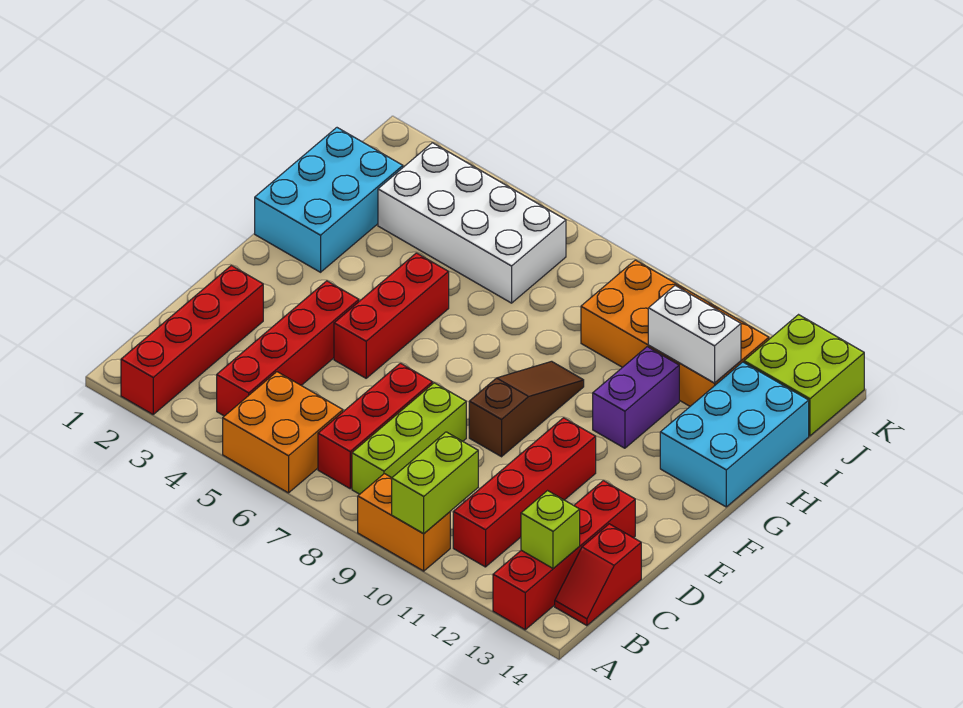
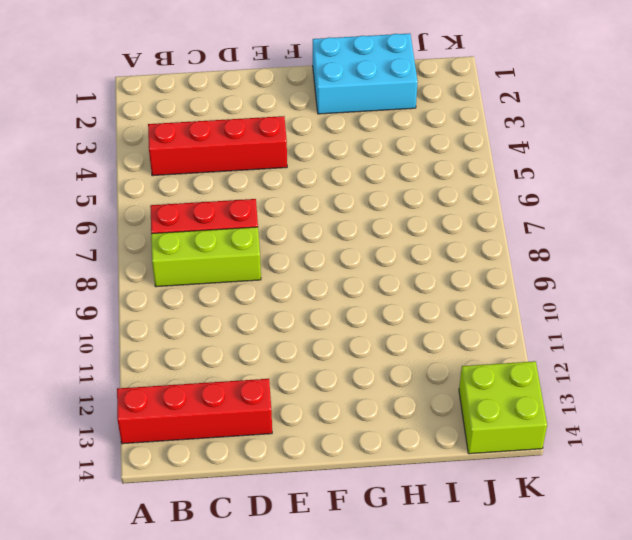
none -> red 1x4 brick [121,266,263,414]
none -> orange 2x2 brick [223,372,343,493]
none -> orange 1x2 brick [358,474,450,571]

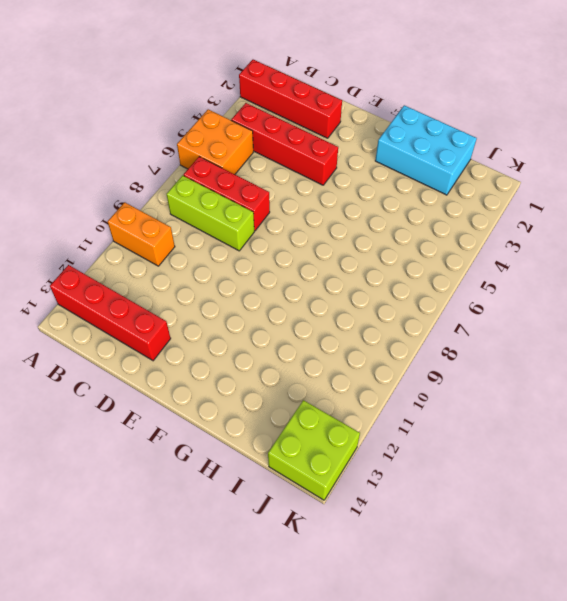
orange 1x2 brick [108,202,175,266] -> orange 1x2 brick turned to [358,474,450,571]
none -> red 1x4 brick [453,418,596,567]
none -> red 1x2 slope [555,524,641,626]
none -> red 1x3 brick [334,253,449,378]

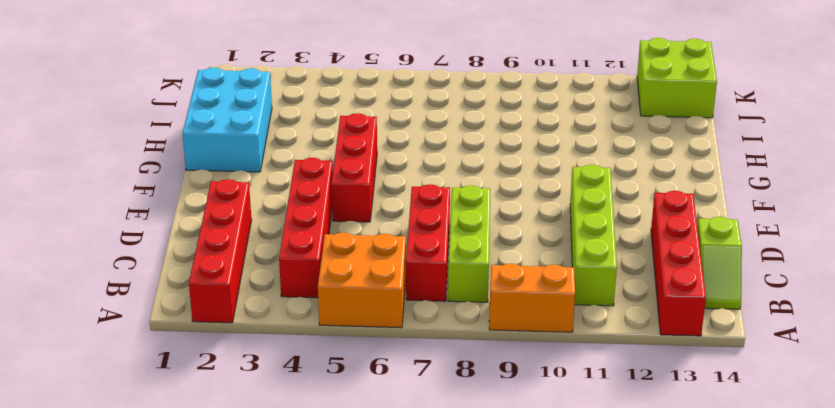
lime 1x4 brick [570,165,617,306] -> red 1x4 brick [453,418,596,567]
lime 1x2 slope [697,217,742,309] -> red 1x2 slope [555,524,641,626]
none -> brown 1x3 slope [469,361,584,457]
none -> purple 1x2 brick [593,347,679,448]
none -> cyan 2x3 brick [660,362,809,507]

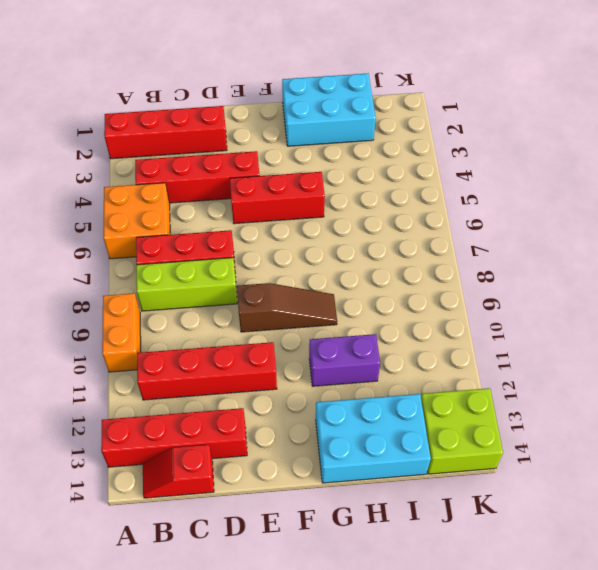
none -> white 2x4 brick [378,143,566,303]
none -> orange 2x4 brick [581,260,769,406]
none -> lime 1x2 brick [392,432,478,534]

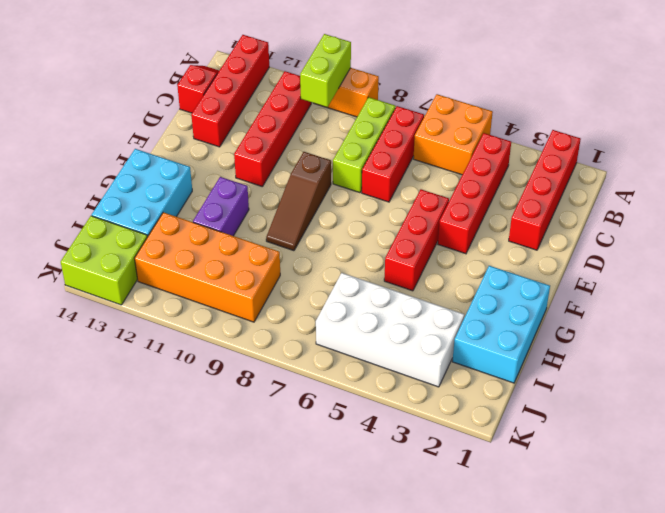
none -> lime 1x1 brick [521,491,580,568]
none -> white 1x2 brick [648,286,741,383]

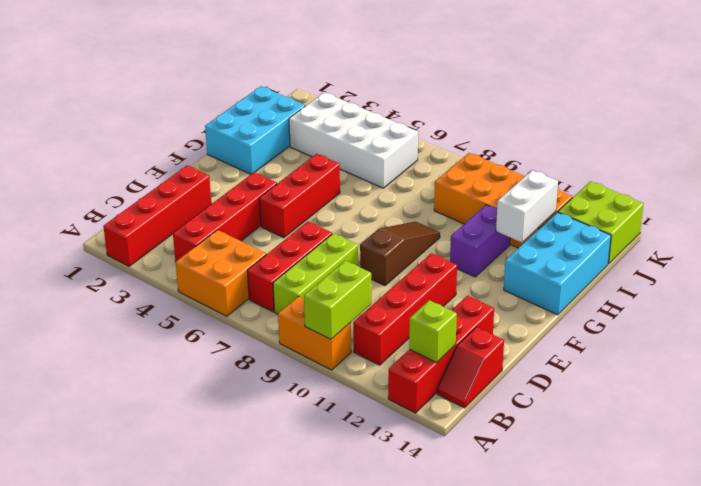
white 1x2 brick [496,170,558,242] -> white 1x2 brick turned to [648,286,741,383]

